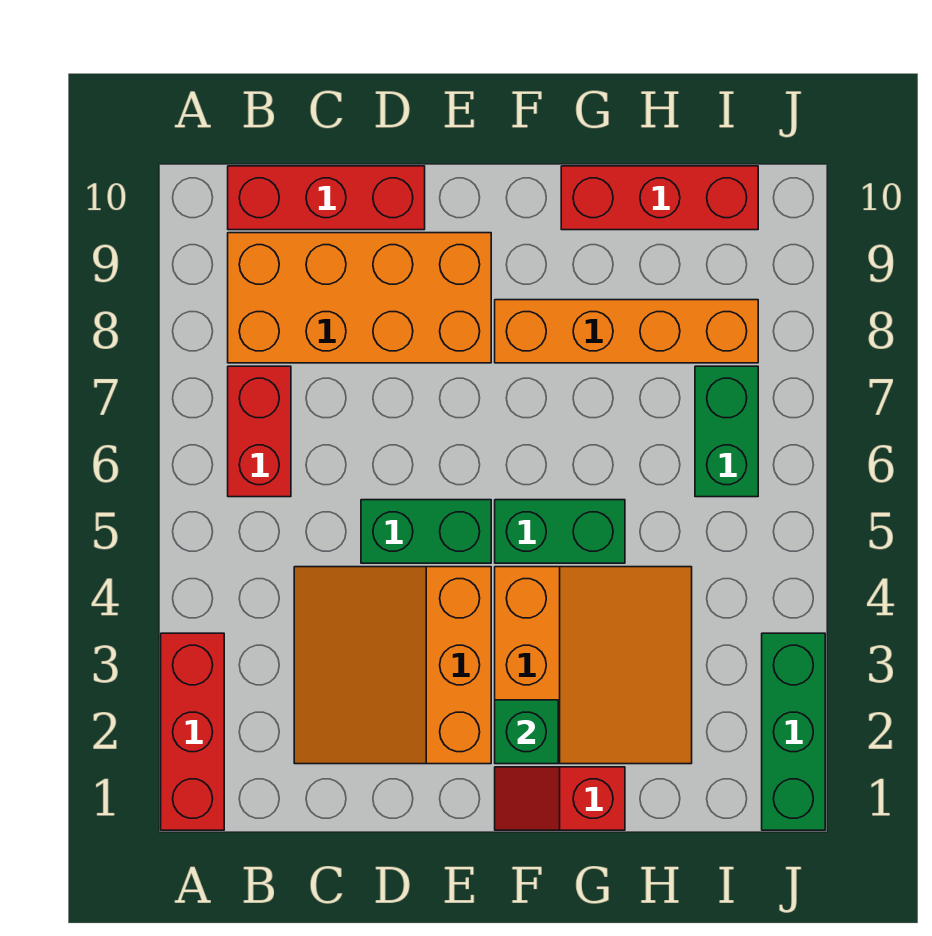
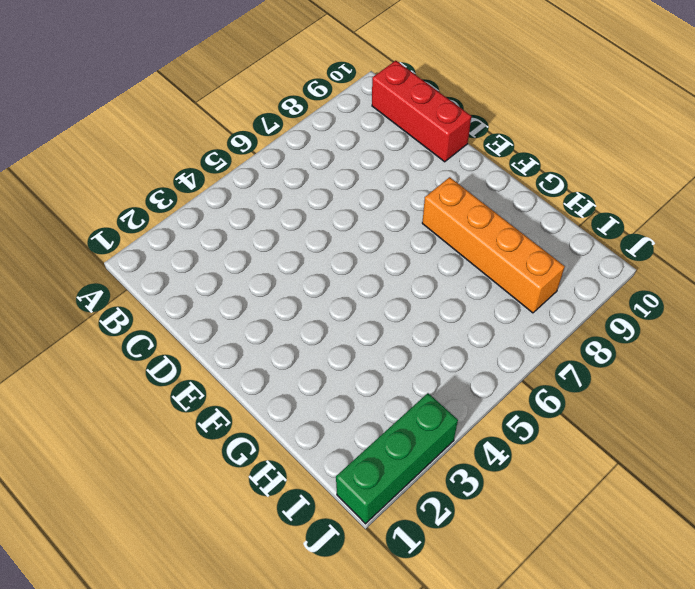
none -> red 1x3 brick [161,633,224,830]
none -> red 1x2 brick [228,366,291,497]
none -> orange 2x4 brick [228,233,491,363]

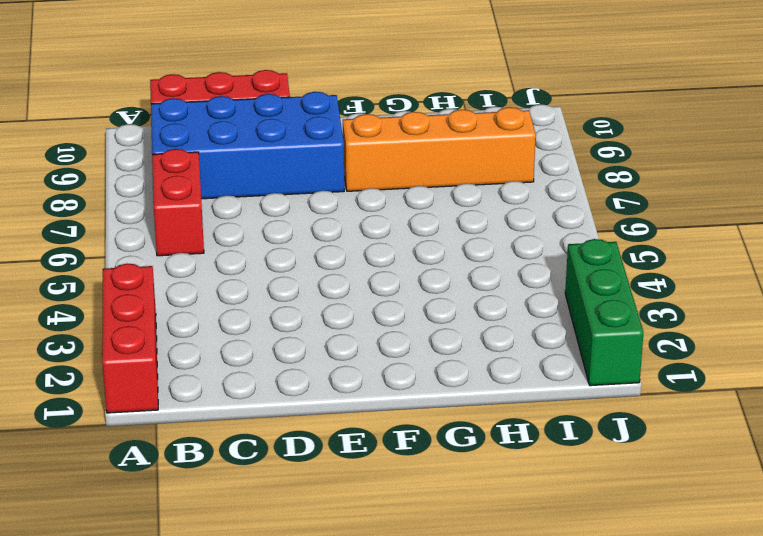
blue 2x4 brick [151,92,344,199] -> orange 2x4 brick [228,233,491,363]
none -> orange 3x3 slope [294,567,491,764]
none -> green 1x2 brick [361,500,491,563]
none -> red 1x2 slope [495,767,625,830]

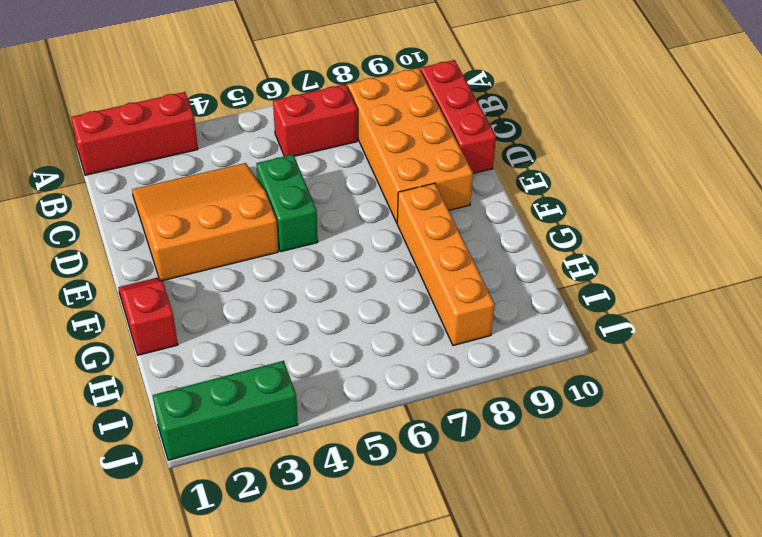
none -> orange 3x3 slope [495,567,692,764]
none -> green 1x2 brick [495,500,625,563]
none -> red 1x3 brick [561,166,758,230]

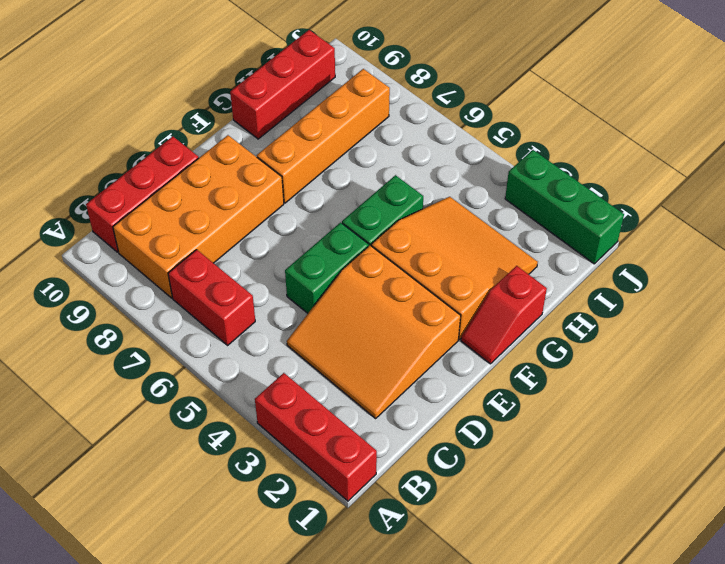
none -> green 1x2 brick [695,366,758,497]
none -> green 1x1 brick [495,700,558,764]

